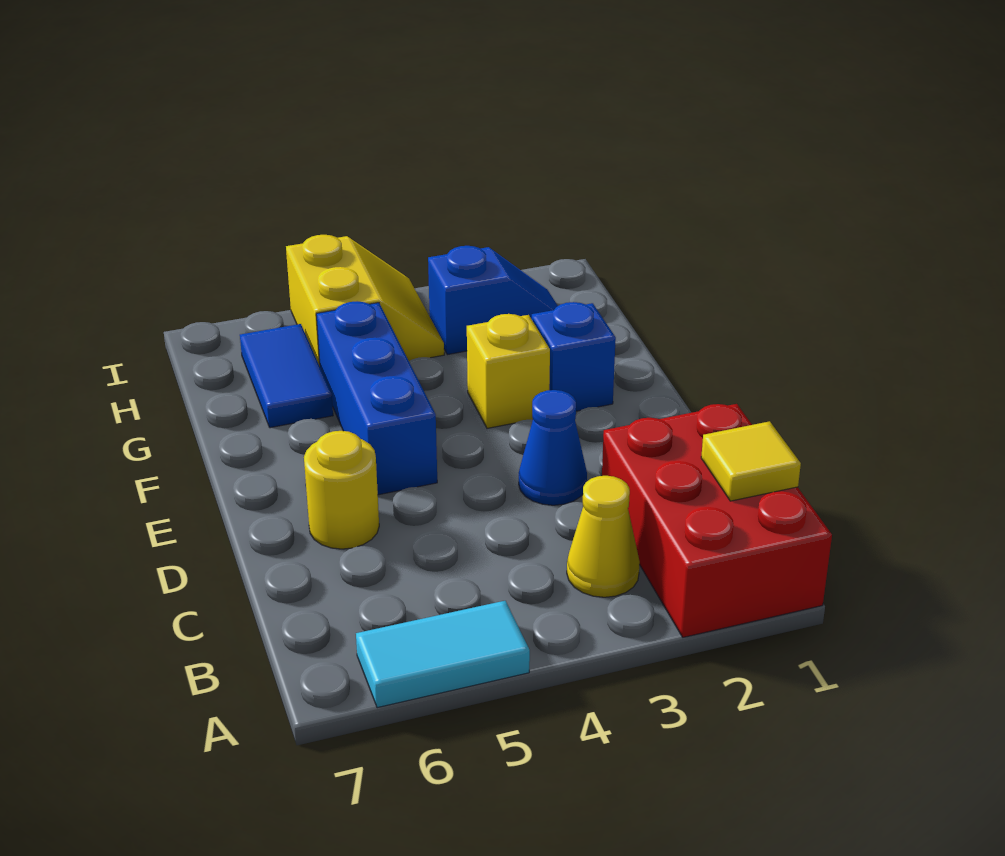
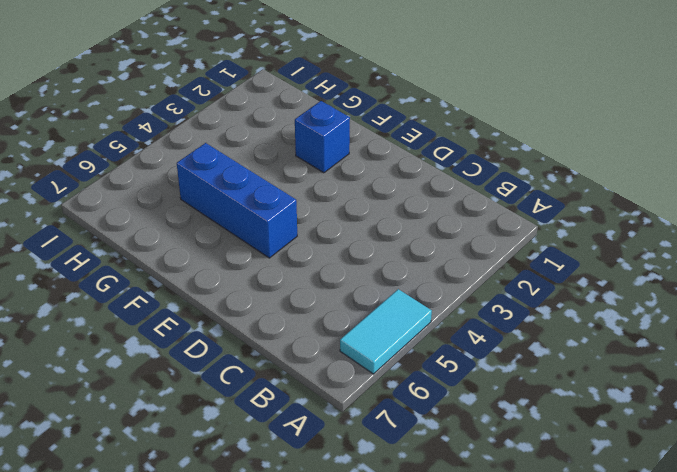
none -> red 2x3 brick [602,404,832,637]
none -> yellow 1x1 cone [567,476,640,597]
none -> blue 1x1 cone [519,390,587,505]

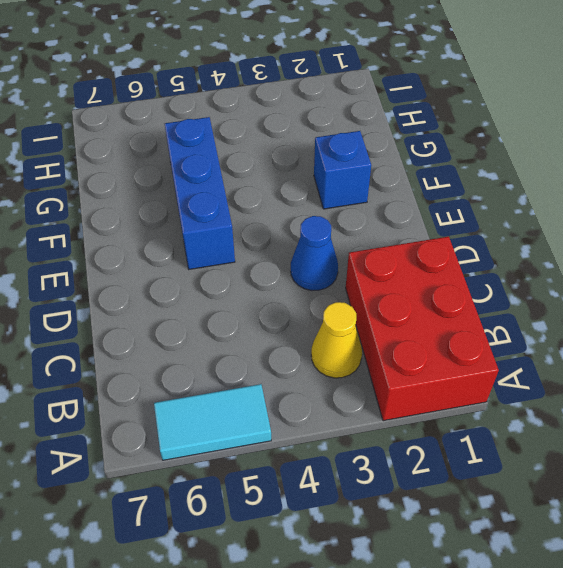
none -> yellow 1x1 round brick [304,431,379,549]
none -> yellow 1x1 brick [467,314,550,428]
none -> blue 1x2 tile [240,324,333,428]

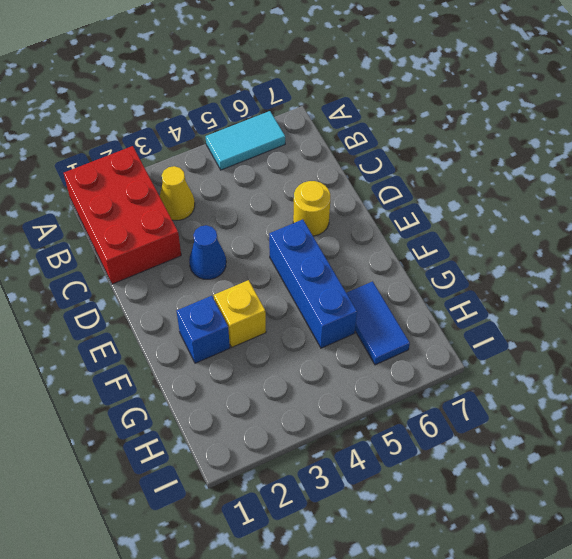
none -> blue 1x2 slope [428,246,558,355]
none -> yellow 2x2 slope [286,235,444,366]
none -> yellow 1x1 tile [701,421,801,501]

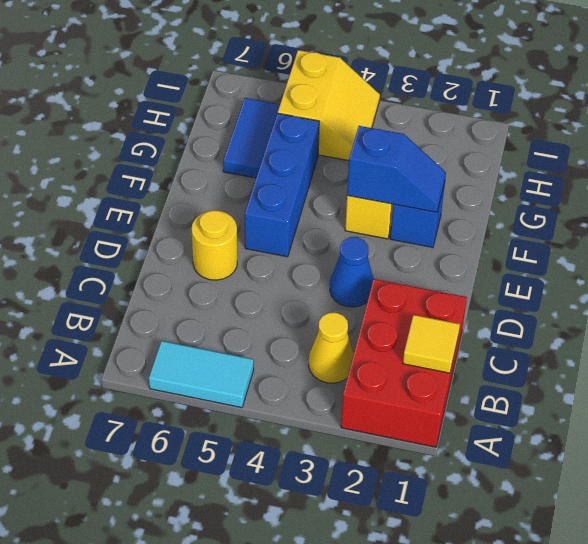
blue 1x2 slope [347,126,446,212] -> blue 1x2 slope moved to [428,246,558,355]

